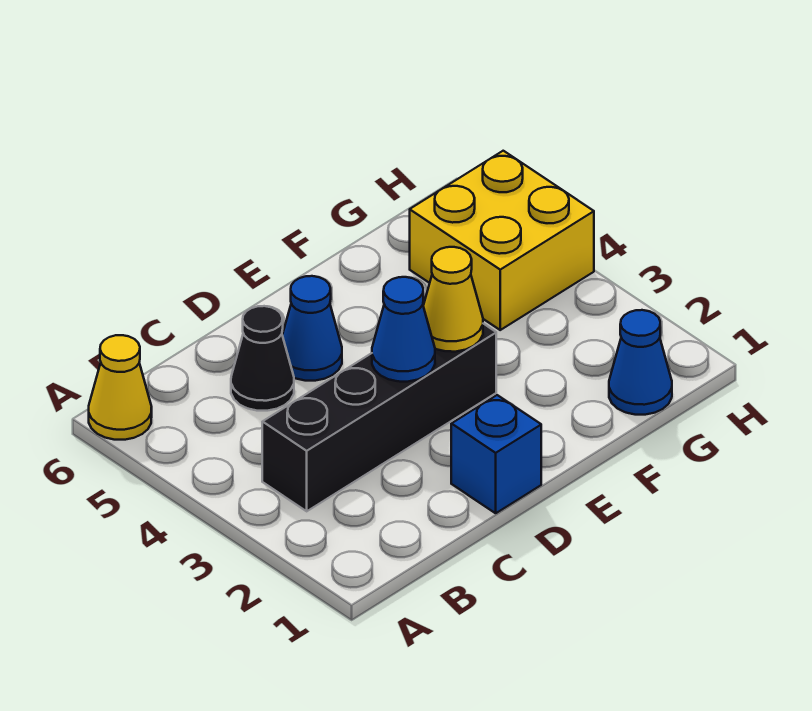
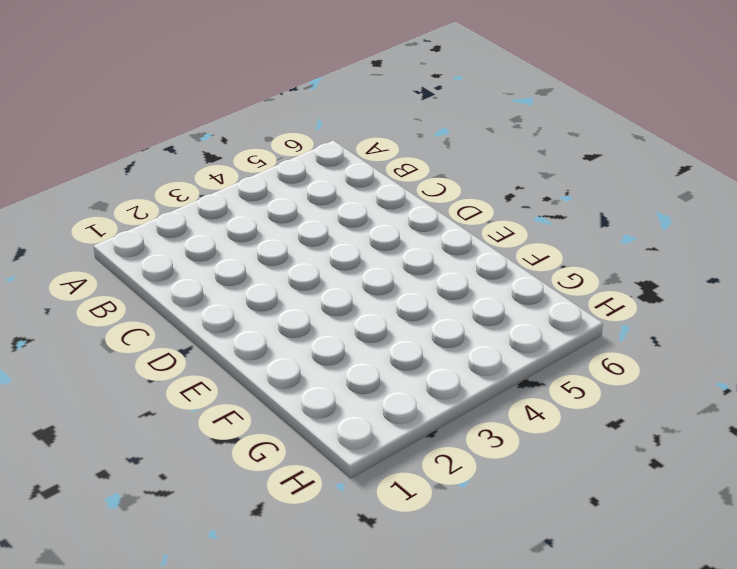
none -> yellow 1x1 cone [89,335,152,440]
none -> black 1x4 brick [262,324,496,511]

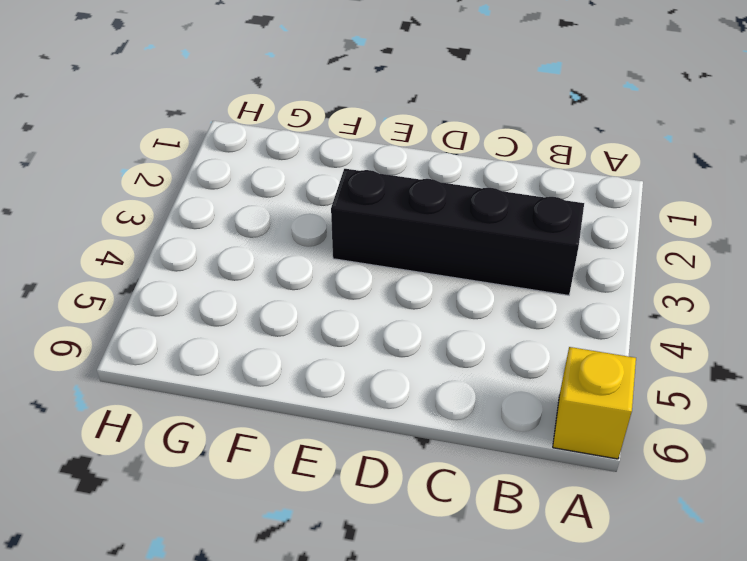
yellow 1x1 brick [553,347,636,459] -> yellow 1x1 cone [89,335,152,440]
none -> black 1x1 cone [231,306,294,411]
none -> blue 1x1 brick [451,395,541,513]

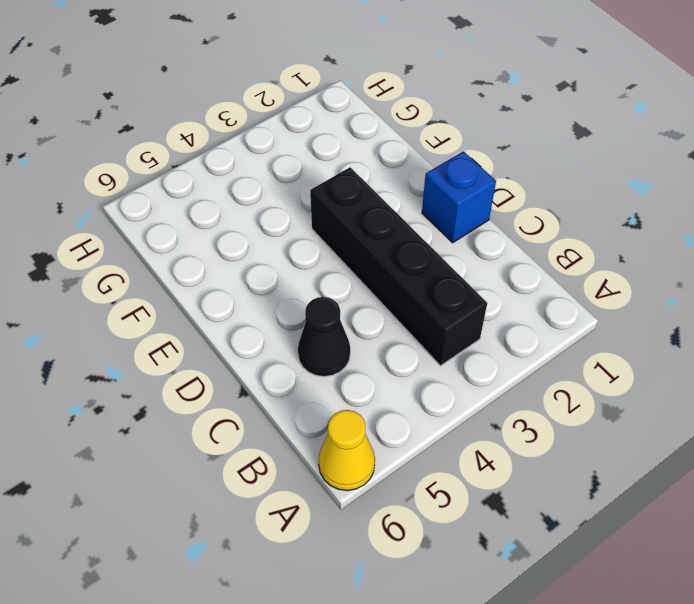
none -> blue 1x1 cone [282,276,342,381]
none -> blue 1x1 cone [609,310,672,415]

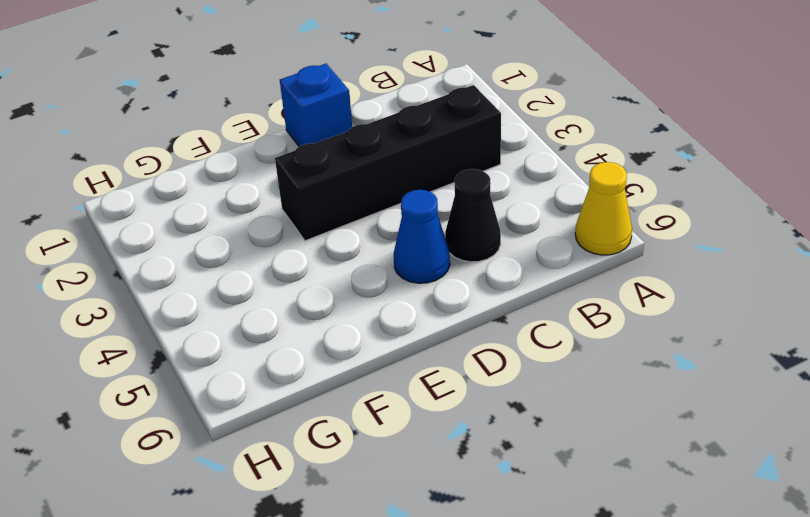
none -> blue 1x1 cone [609,310,672,415]
none -> yellow 2x2 brick [410,151,594,330]

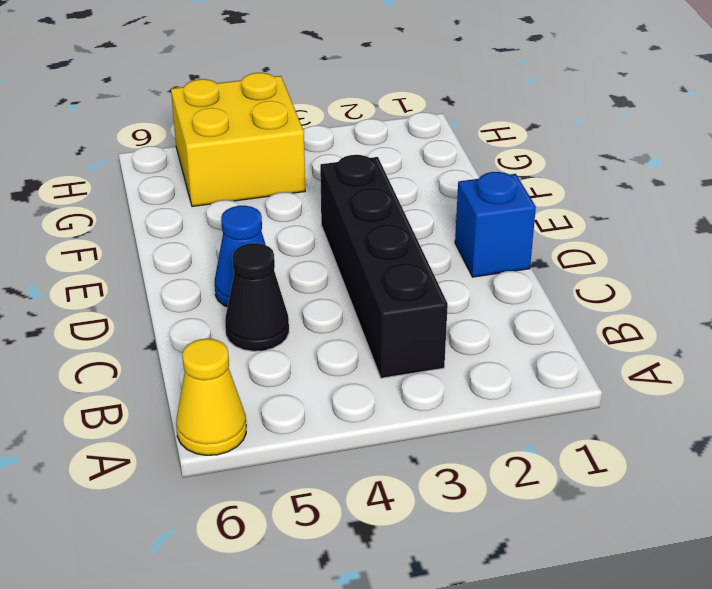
none -> blue 1x1 cone [609,310,672,415]
none -> blue 1x1 cone [372,277,435,382]

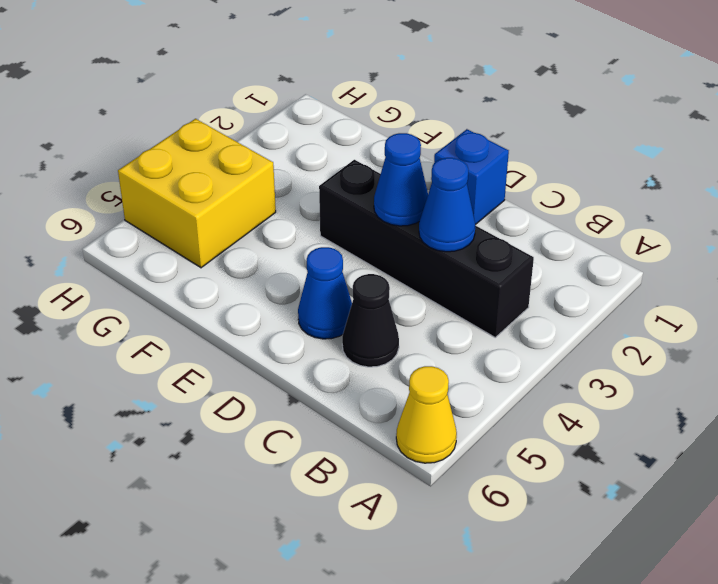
blue 1x1 cone [419,158,475,252] -> blue 1x1 cone moved to [609,310,672,415]
none -> yellow 1x1 cone [423,247,483,352]

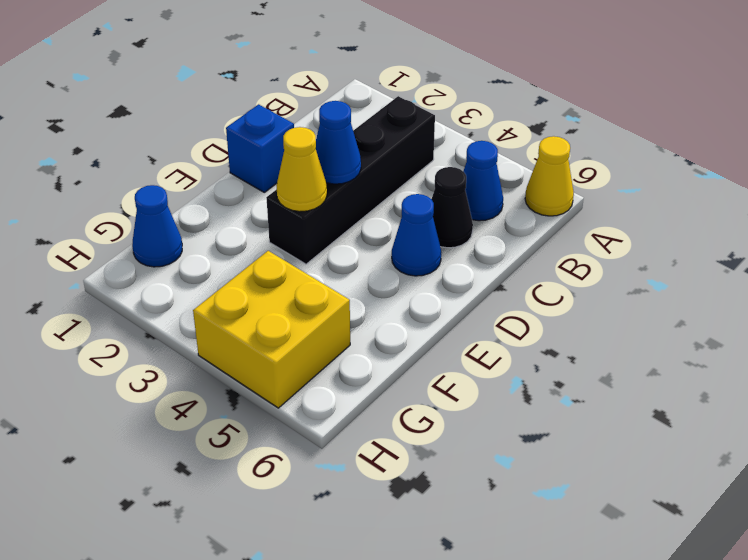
blue 1x1 cone [463,141,503,221] -> none

